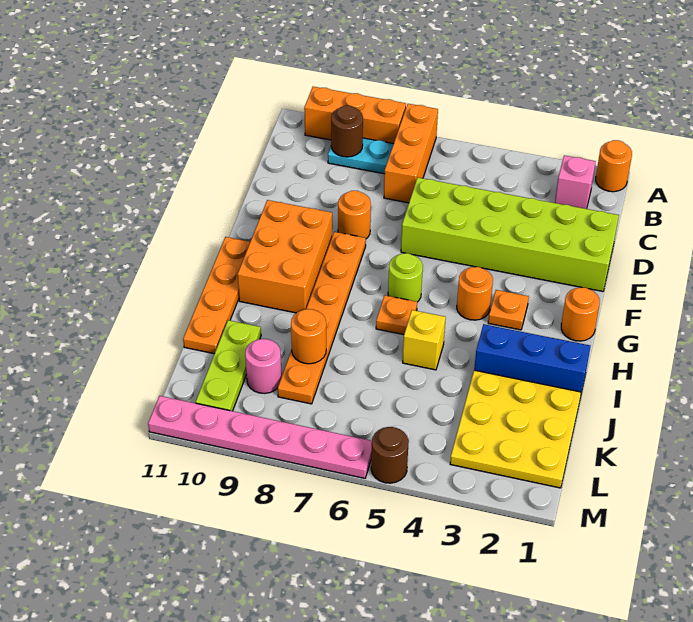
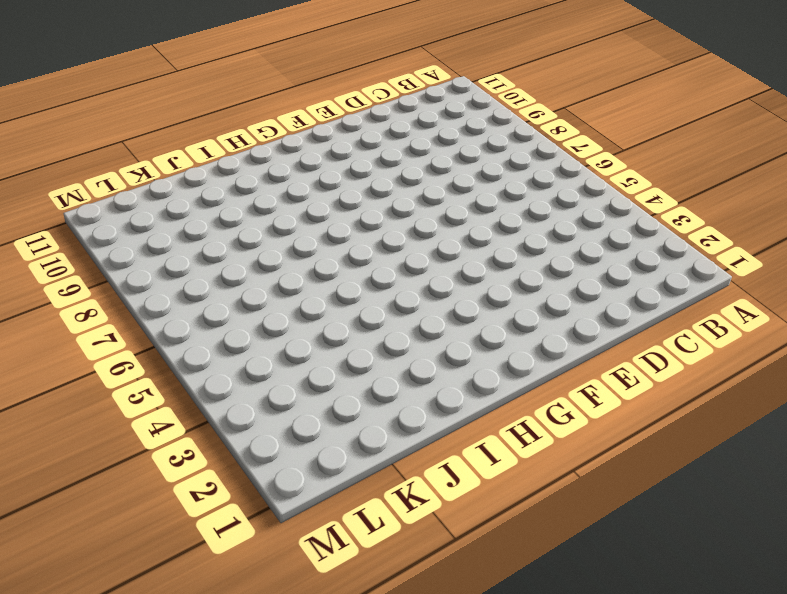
none -> orange 1x1 round brick [596,140,632,192]
none -> orange 1x3 brick [384,104,438,203]
none -> orange 1x3 brick [304,87,406,144]

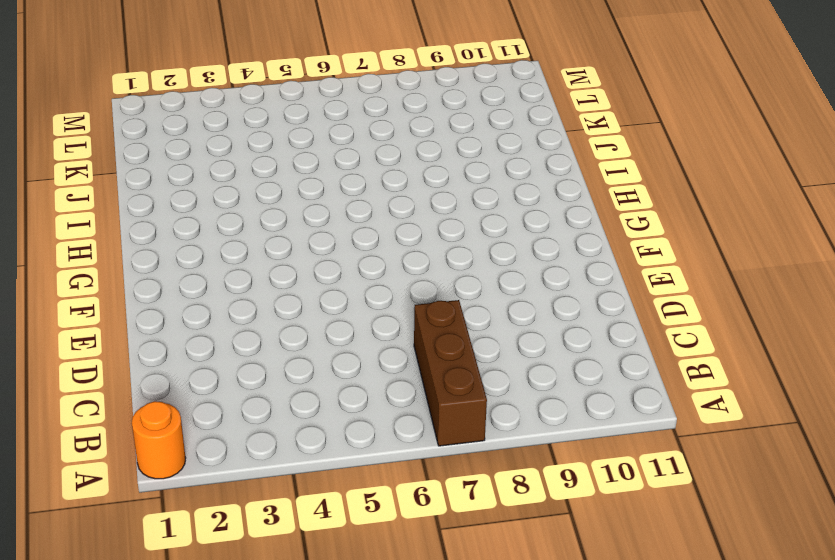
brown 1x3 brick [414,300,487,446] -> orange 1x3 brick [384,104,438,203]
none -> orange 1x3 brick [304,87,406,144]
none -> pink 1x1 brick [555,155,596,209]
none -> cyan 1x2 plate [328,138,393,174]

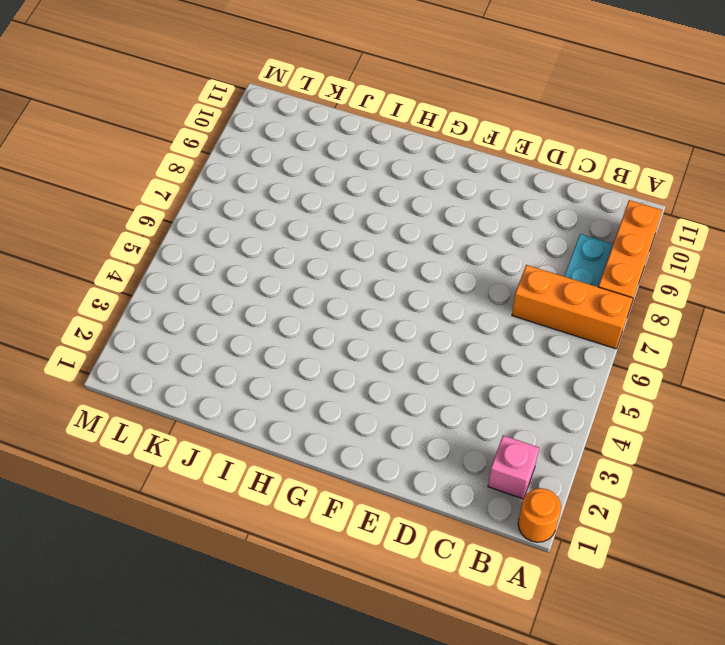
none -> lime 2x6 brick [401,178,619,291]
none -> orange 1x1 round brick [338,191,371,239]
none -> orange 1x6 plate [278,232,366,404]

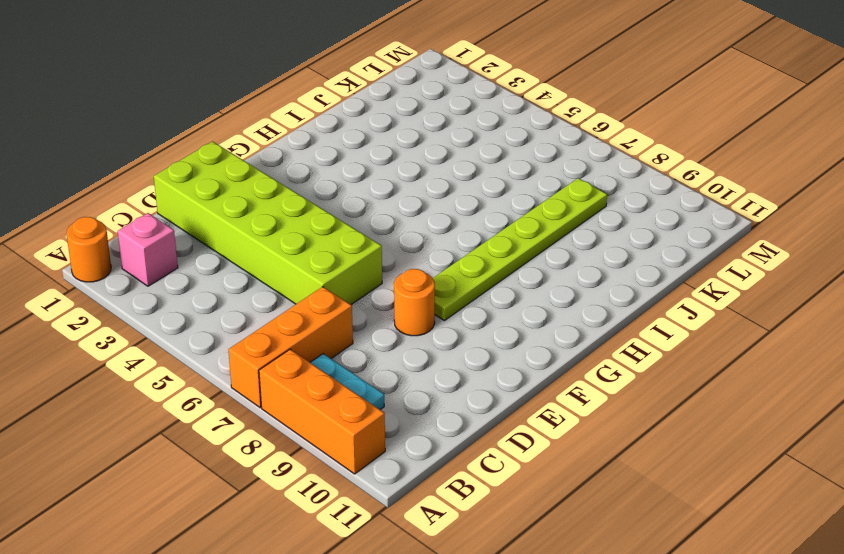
lime 1x6 plate [433,178,607,321] -> orange 1x6 plate [278,232,366,404]
none -> orange 2x3 brick [238,200,332,313]
none -> orange 1x1 round brick [561,288,600,341]
none -> orange 1x1 plate [488,290,529,330]

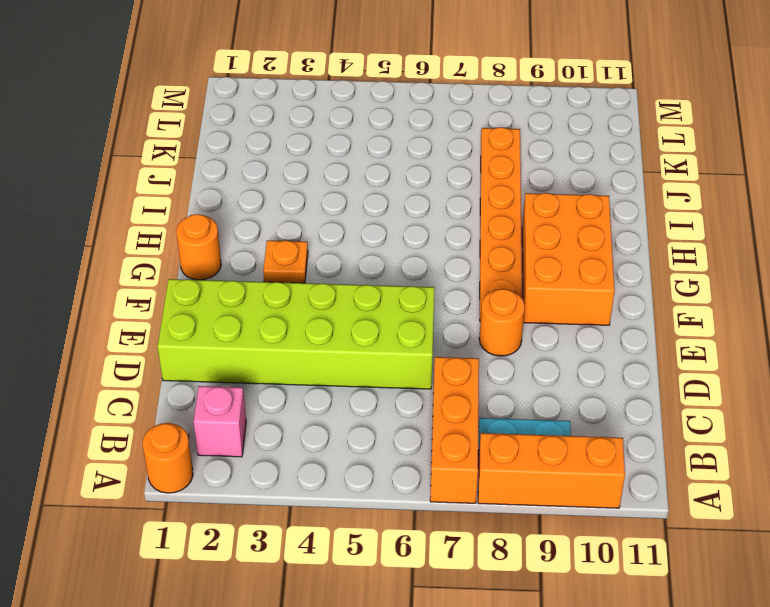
none -> orange 1x1 round brick [457,267,493,320]
none -> lime 1x1 round brick [388,253,423,302]
none -> orange 1x4 plate [183,237,250,354]

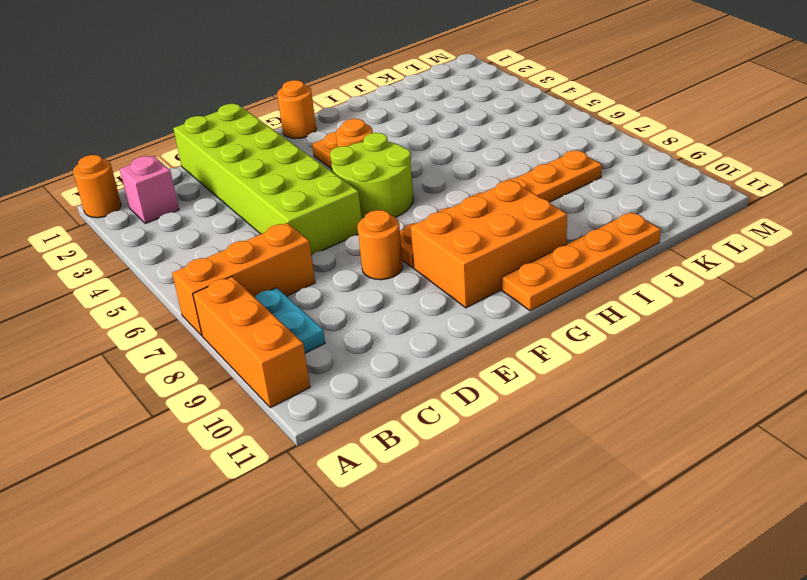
lime 2x2 round brick [330,133,413,219] -> lime 1x1 round brick [388,253,423,302]
none -> orange 1x1 plate [376,295,417,335]
none -> blue 1x3 brick [474,324,590,393]
none -> yellow 1x1 brick [403,310,446,370]

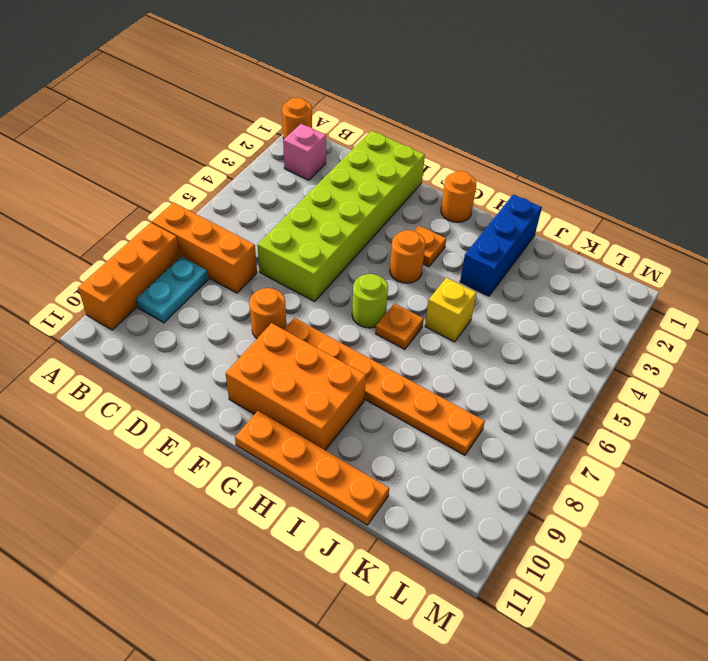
none -> yellow 3x3 plate [450,370,581,488]
none -> lime 1x3 plate [196,320,261,411]
none -> pink 1x1 round brick [245,339,282,393]

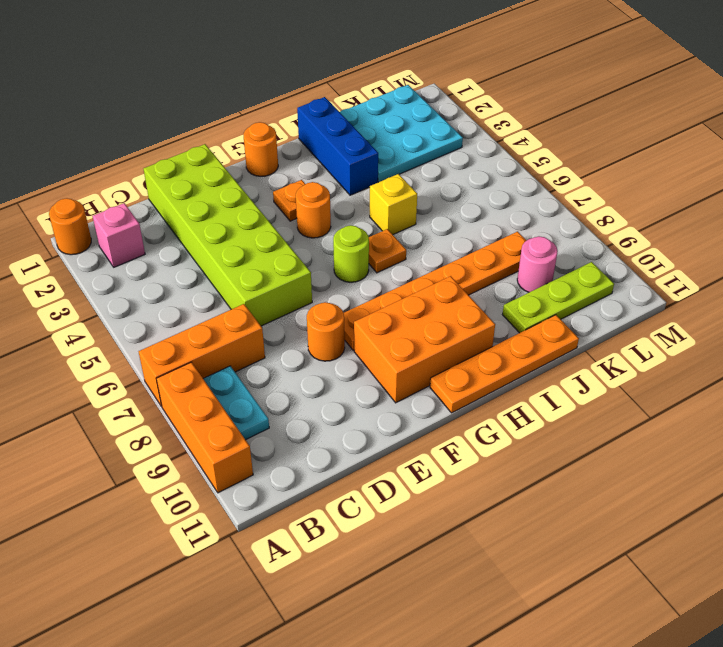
cyan 3x3 plate [340,85,463,182] -> yellow 3x3 plate [450,370,581,488]
none -> brown 1x1 round brick [371,427,409,483]
none -> pink 1x6 plate [148,396,372,478]
none -> brown 1x1 round brick [331,106,363,157]

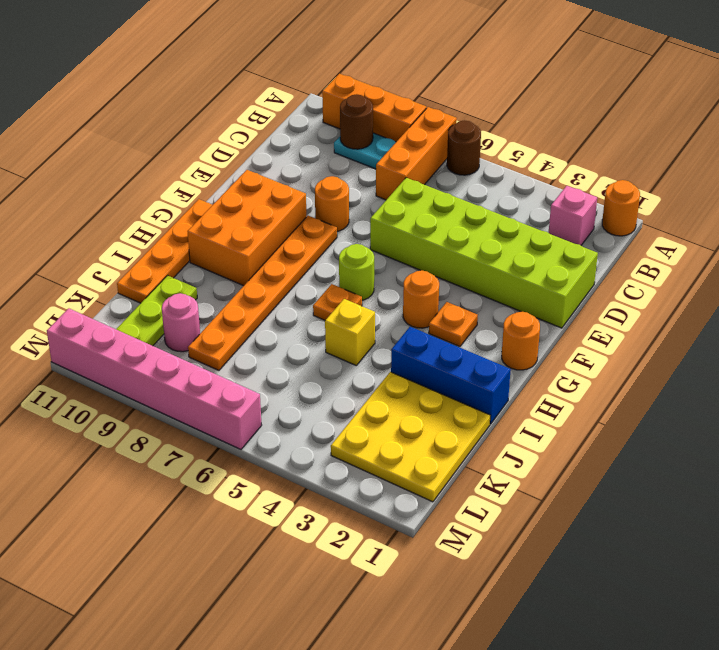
brown 1x1 round brick [447,120,481,175] -> brown 1x1 round brick moved to [371,427,409,483]
pink 1x6 brick [47,308,262,449] -> pink 1x6 plate [148,396,372,478]
none -> orange 1x1 round brick [291,309,326,364]

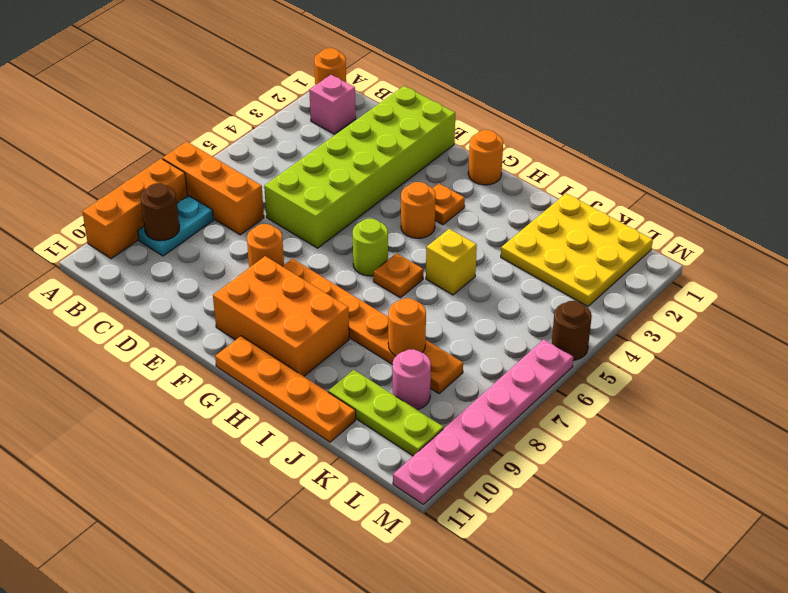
none -> blue 1x3 brick [474,324,590,393]

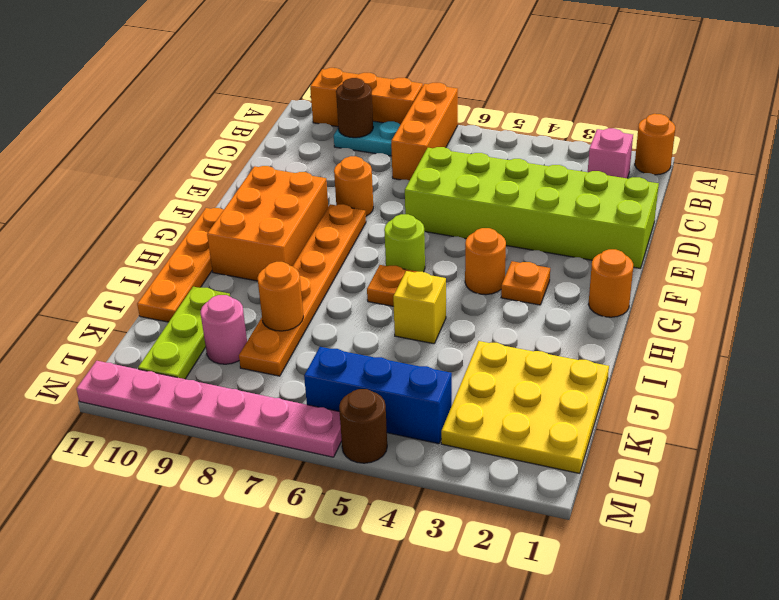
blue 1x3 brick [304,347,452,444] -> blue 1x3 brick moved to [474,324,590,393]

